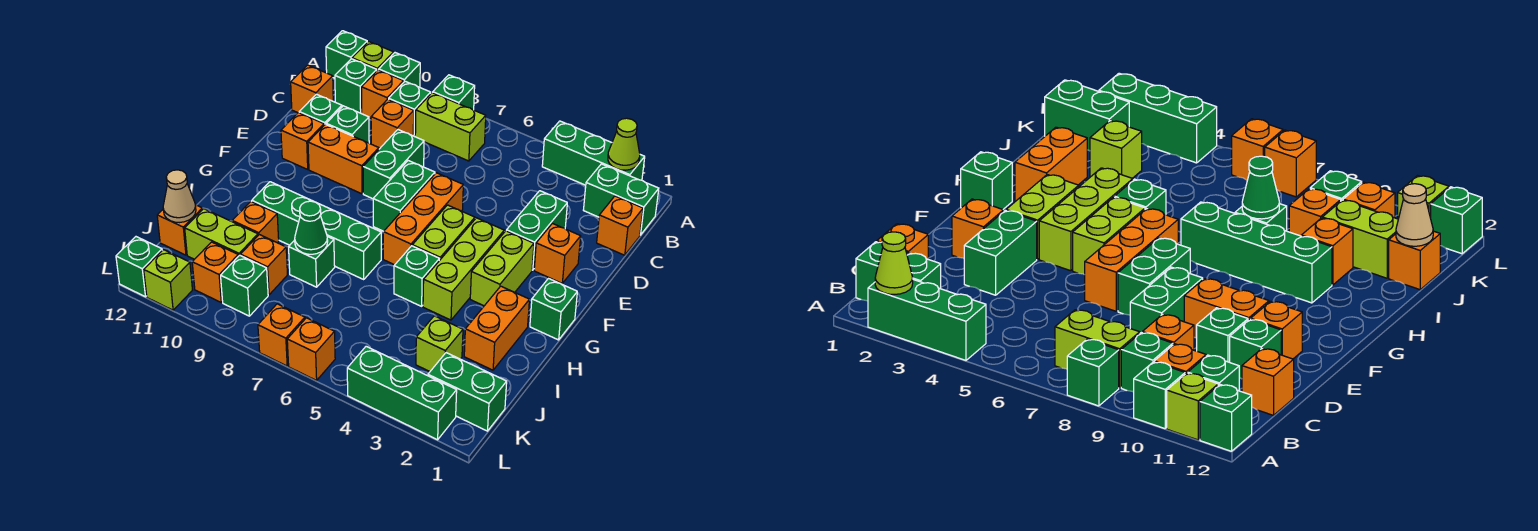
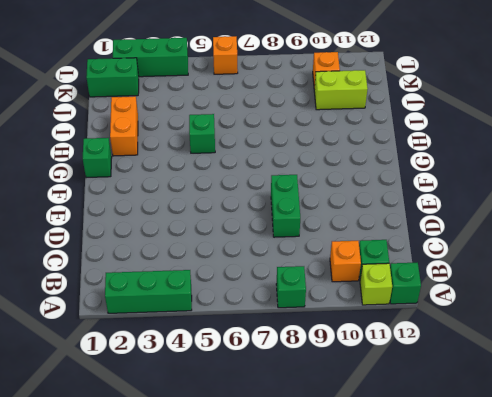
none -> green 1x1 brick [379,53,420,87]
none -> green 1x2 brick [584,164,659,235]
none -> lime 1x2 brick [415,93,486,161]
none -> green 1x1 brick [389,81,431,137]

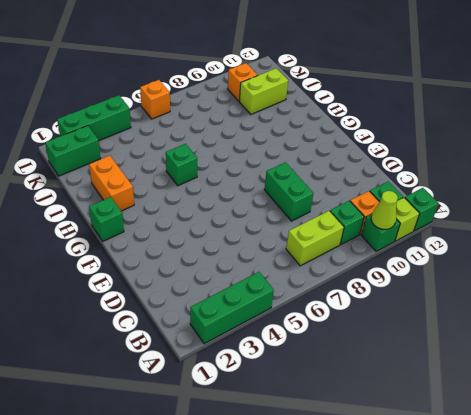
lime 1x1 cone [371,191,398,229] -> lime 1x1 cone moved to [608,118,640,170]
none -> green 1x1 brick [433,75,475,110]
none -> green 1x2 brick [584,164,659,235]
none -> orange 1x1 brick [597,196,643,255]
none -> orange 1x1 brick [371,99,414,148]

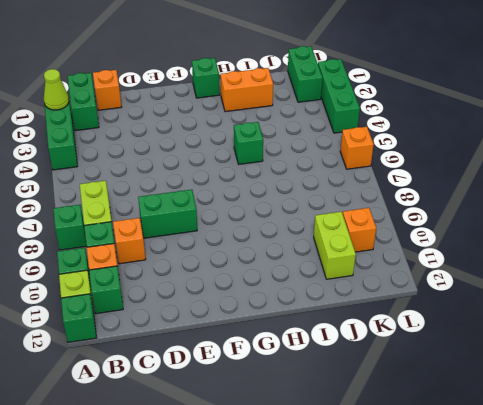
none -> orange 1x1 brick [291,65,333,113]
none -> green 1x2 brick [507,191,567,270]
none -> green 1x1 brick [326,106,369,143]
none -> green 1x1 brick [299,94,342,125]

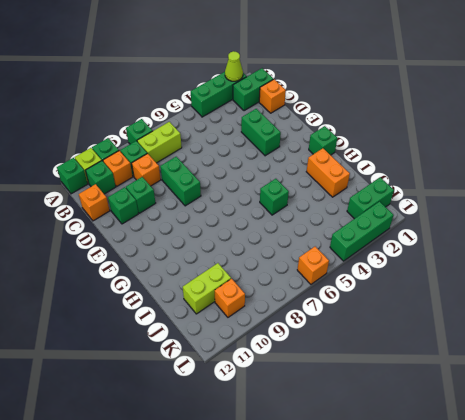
none -> orange 1x1 brick [534,224,581,283]
none -> orange 1x3 brick [383,173,463,265]
none -> green 1x2 brick [373,161,435,231]
none -> orange 1x2 brick [308,124,379,194]

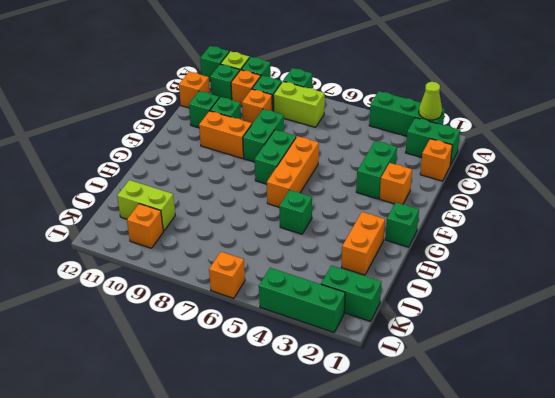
none -> orange 1x1 brick [281,113,324,169]
none -> lime 1x2 brick [470,231,534,306]
none -> lime 1x3 brick [423,218,504,320]
none -> lime 1x2 brick [412,205,475,261]

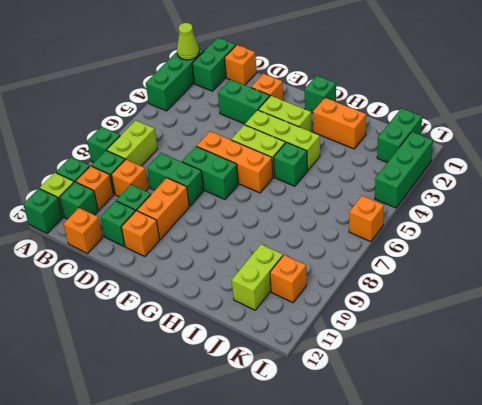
none -> green 1x4 brick [252,182,381,280]
none -> green 1x1 brick [289,237,335,287]
none -> orange 1x1 brick [232,201,279,243]
none -> lime 1x1 brick [416,316,463,371]

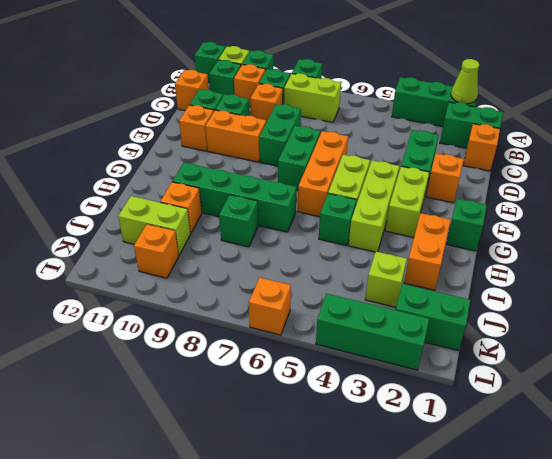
none -> orange 1x1 brick [241,235,287,295]
none -> orange 1x1 brick [157,205,202,255]
none -> green 1x1 brick [221,255,268,316]
none -> orange 1x1 brick [258,304,305,366]

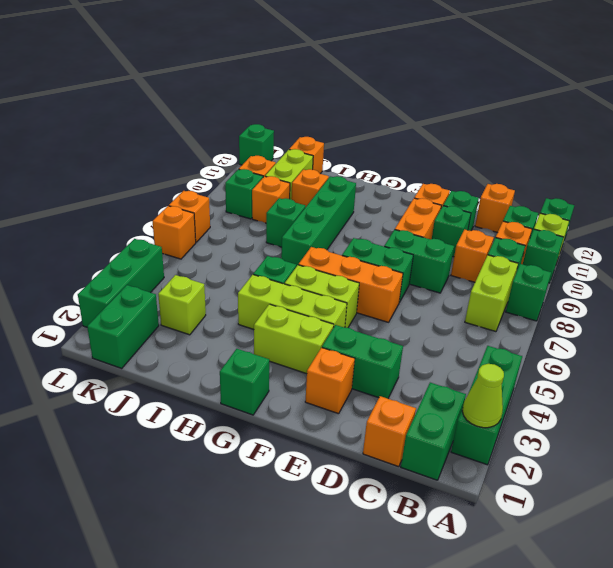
none -> orange 1x2 brick [464,286,529,370]
none -> lime 1x1 brick [144,250,192,310]
none -> green 1x1 cone [295,201,328,254]
none -> tan 1x1 cone [163,170,196,223]

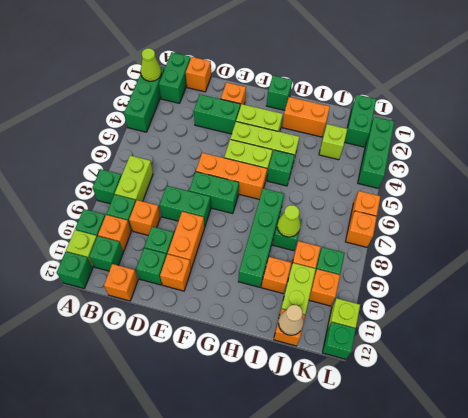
lime 1x1 cone [277,205,301,237] -> green 1x1 cone [295,201,328,254]

